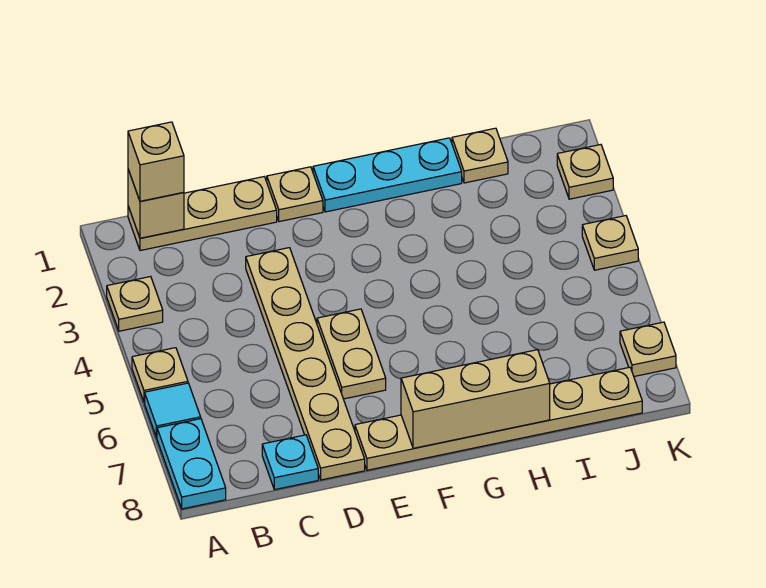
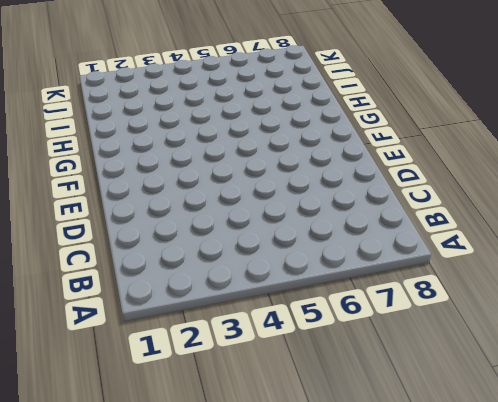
none -> tan 1x1 plate [107,277,163,331]
none -> tan 1x1 plate [132,348,188,402]
none -> cyan 1x1 tile [145,383,201,438]

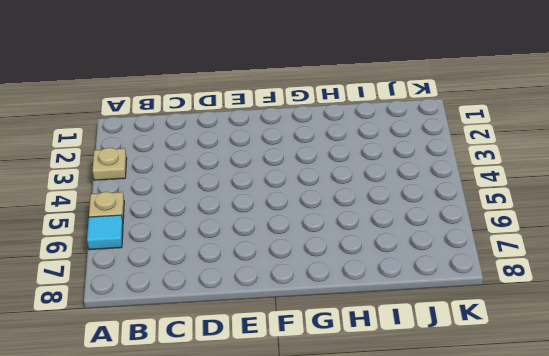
none -> cyan 1x2 plate [157,419,226,509]
none -> tan 1x3 plate [128,177,277,251]
none -> cyan 1x1 plate [262,435,318,490]

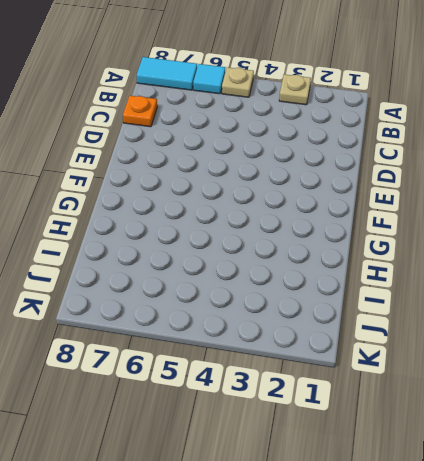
cyan 1x2 tile [137,57,197,90] -> cyan 1x2 plate [157,419,226,509]
orange 1x1 plate [123,96,157,127] -> cyan 1x1 plate [262,435,318,490]
none -> tan 1x3 plate [128,177,277,251]
none -> tan 1x6 plate [246,248,365,480]
none -> tan 1x1 plate [267,167,323,222]

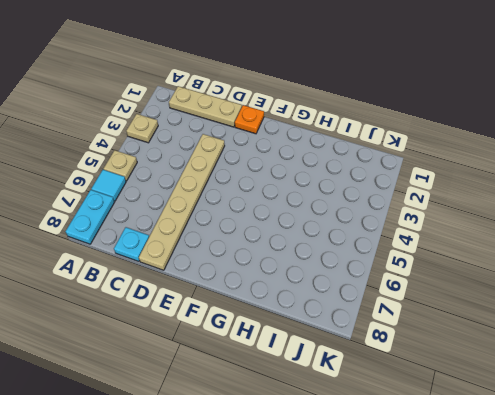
orange 1x1 plate [235,105,264,134] -> tan 1x1 plate [267,167,323,222]
none -> tan 1x2 plate [317,309,386,399]
none -> tan 1x6 plate [355,367,642,470]
none -> cyan 1x3 plate [313,138,462,212]

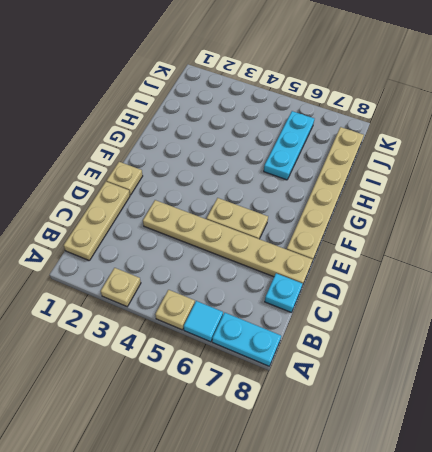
cyan 1x3 plate [264,111,314,180] -> cyan 1x3 plate moved to [313,138,462,212]
none -> tan 1x1 plate [452,128,508,183]
none -> tan 1x1 plate [557,145,613,199]
none -> tan 1x1 plate [582,216,638,270]

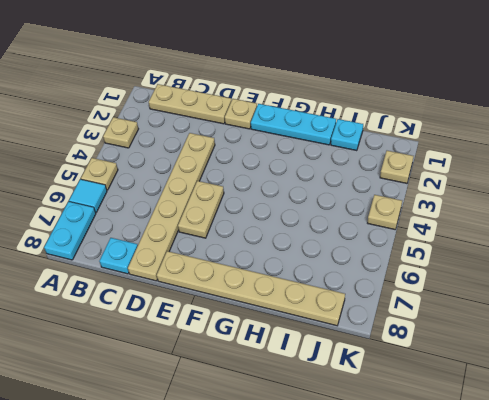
cyan 1x1 plate [331,119,363,151] -> tan 1x1 plate [452,128,508,183]
none -> tan 1x1 plate [620,322,676,376]
none -> tan 1x1 brick [128,170,184,238]
none -> tan 1x3 brick [401,350,550,448]

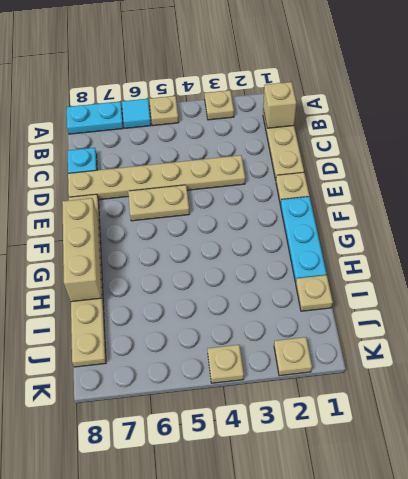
none -> tan 1x1 plate [620,322,676,376]
none -> tan 1x1 brick [128,122,184,201]

